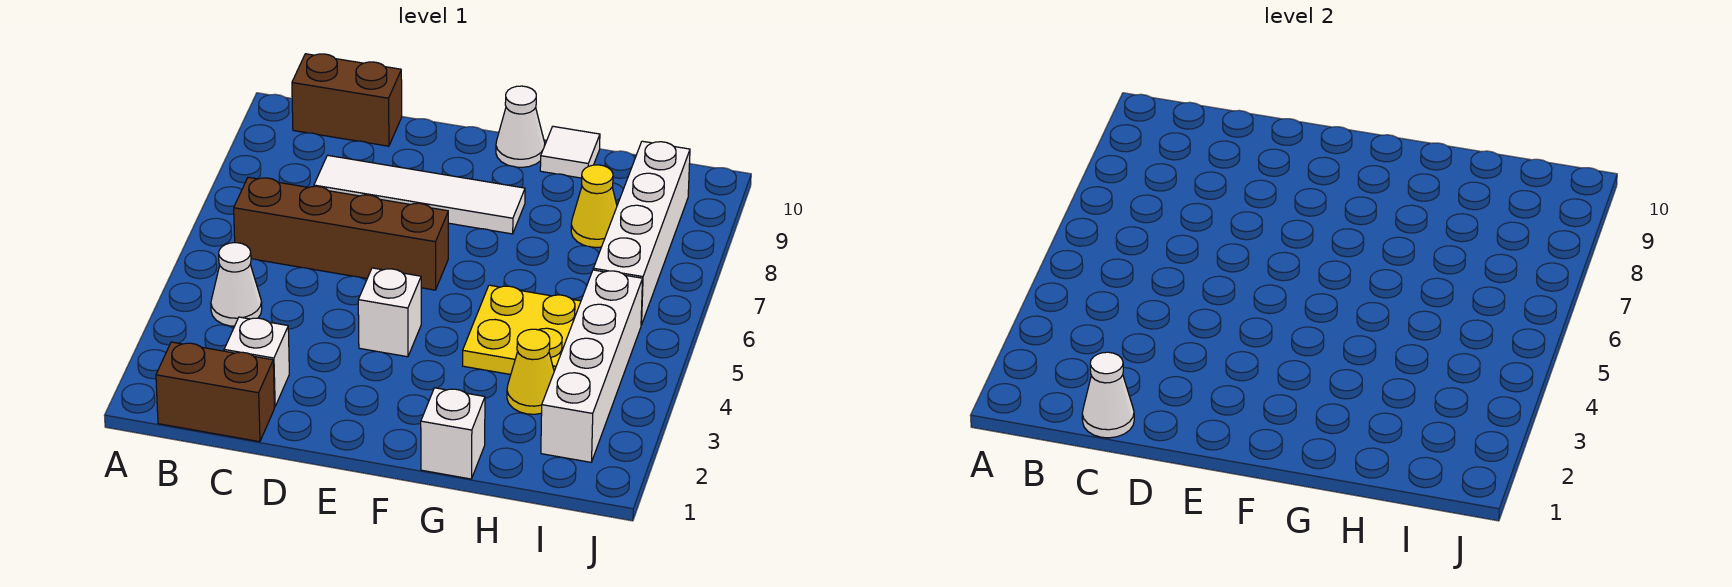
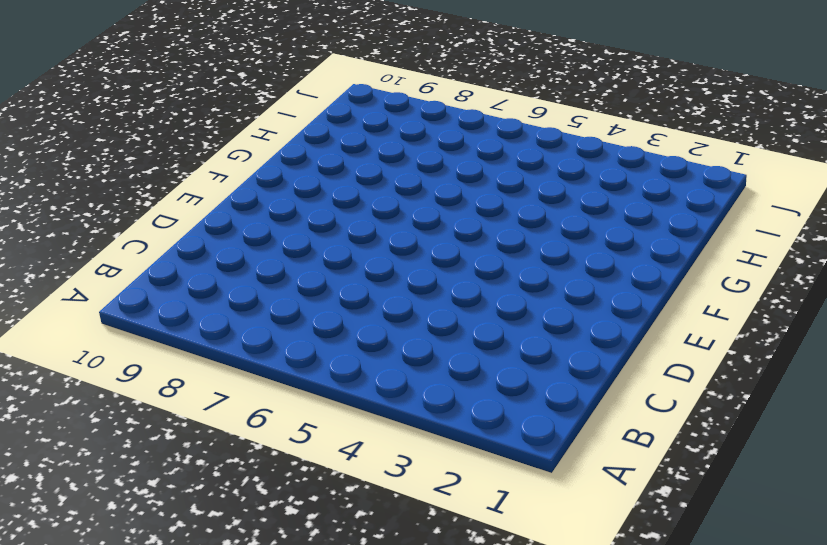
none -> brown 1x2 brick [156,342,274,442]
none -> white 1x1 cone [211,243,262,326]
none -> brown 1x4 brick [234,177,448,290]

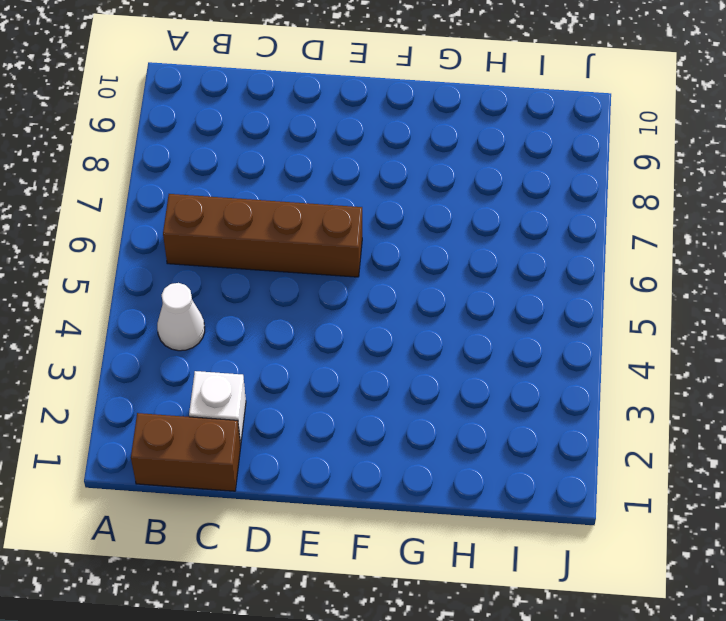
none -> brown 1x2 brick [292,54,402,146]
none -> white 1x4 tile [314,155,525,234]
none -> white 1x1 brick [358,268,421,357]

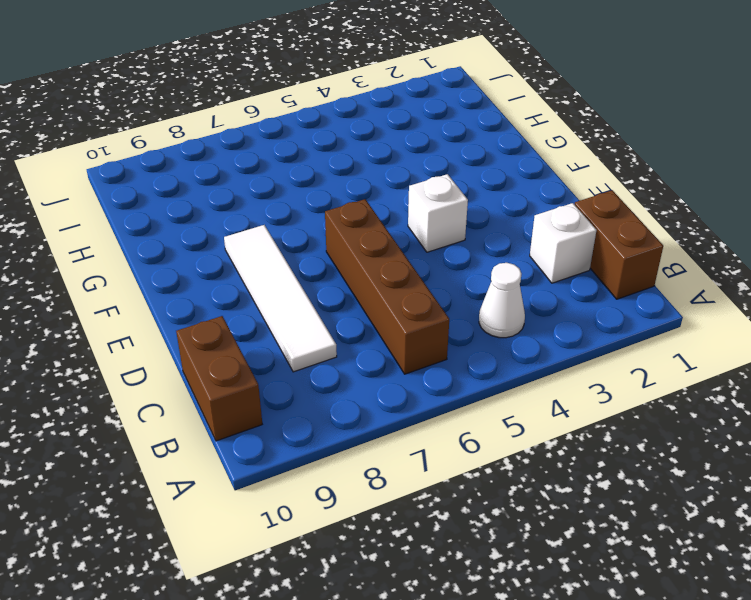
none -> white 1x1 cone [496,86,545,167]
none -> white 1x1 brick [421,388,485,479]
none -> yellow 2x2 plate [463,285,581,375]

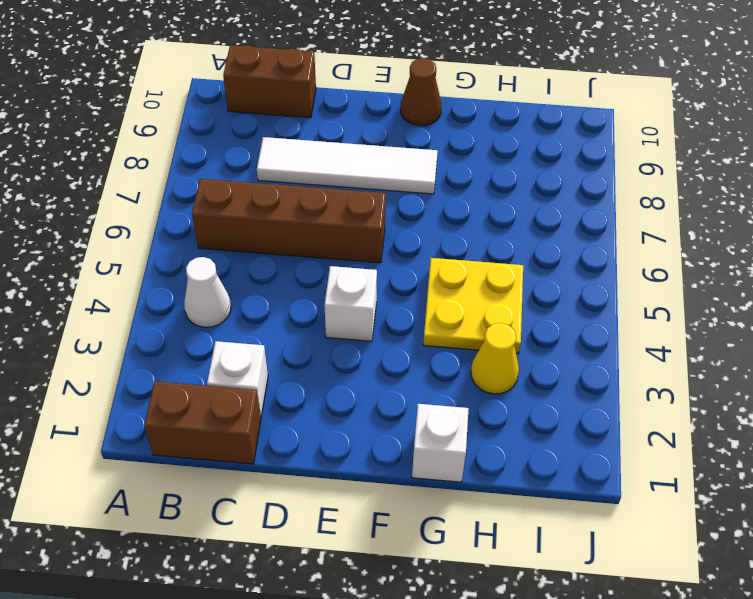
brown 1x1 cone [401,58,442,126] -> white 1x1 cone [496,86,545,167]
none -> white 1x1 tile [540,126,600,178]
none -> yellow 1x1 cone [571,165,617,247]
none -> white 1x4 brick [541,270,643,462]

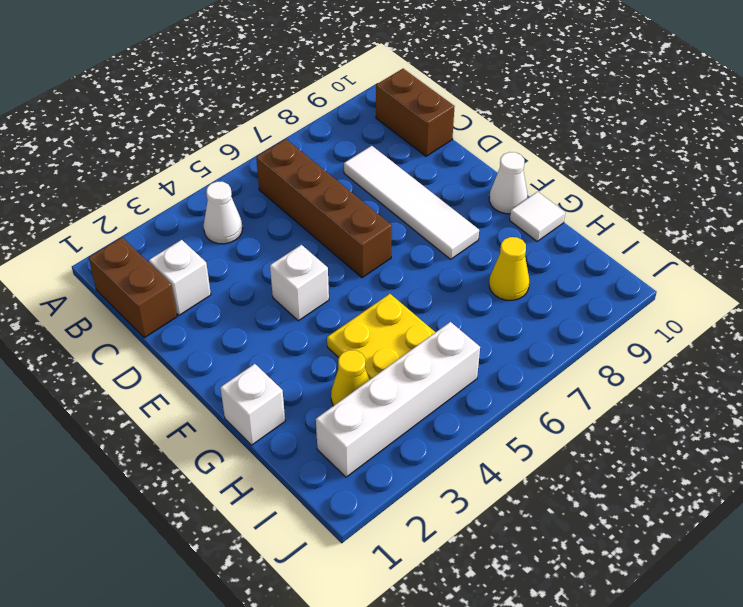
none -> white 1x4 brick [593,141,690,325]
none -> white 1x1 cone [1082,352,1134,438]

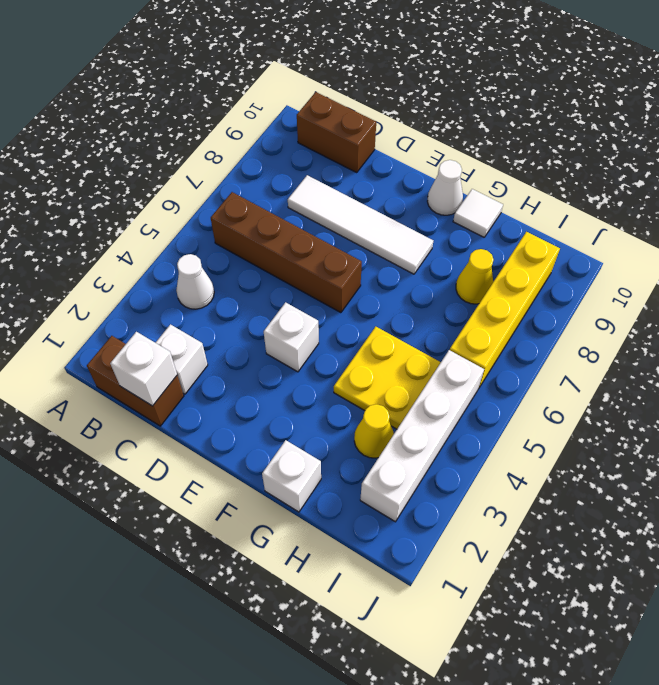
white 1x1 brick [110,332,177,406] -> white 1x1 cone [1082,352,1134,438]
yellow 1x4 brick [450,232,560,389] -> white 1x4 brick [593,141,690,325]

